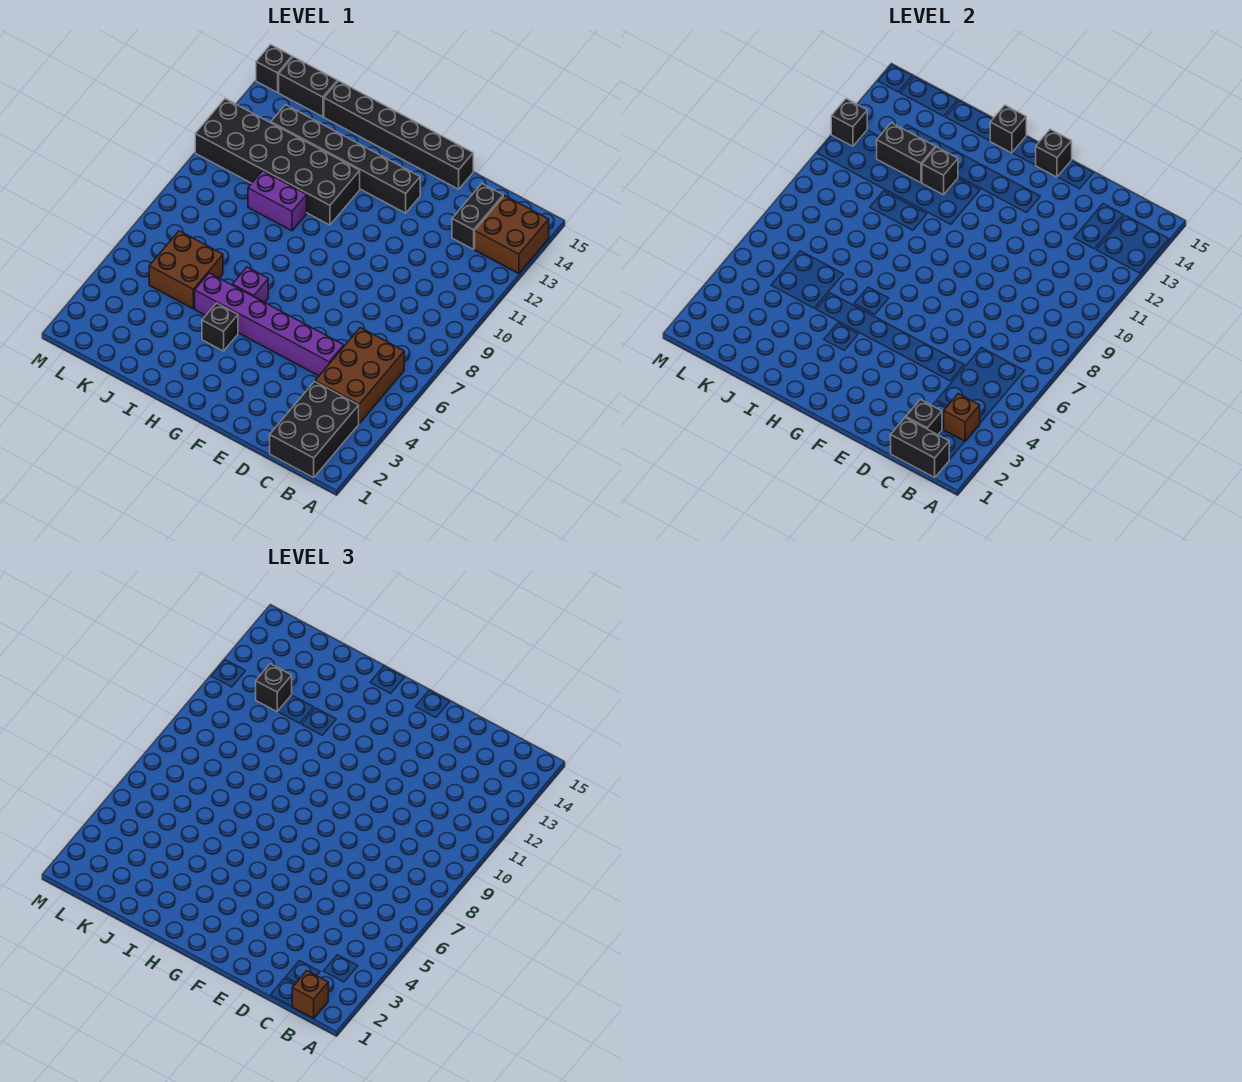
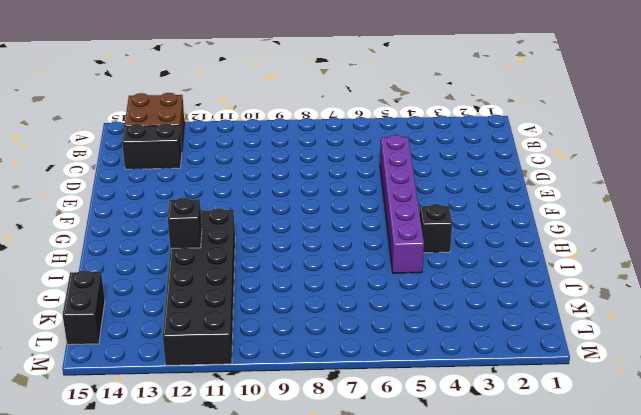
none -> black 2x3 brick [270,382,359,477]
none -> brown 2x3 brick [315,328,404,423]
none -> black 1x6 brick [324,81,473,189]

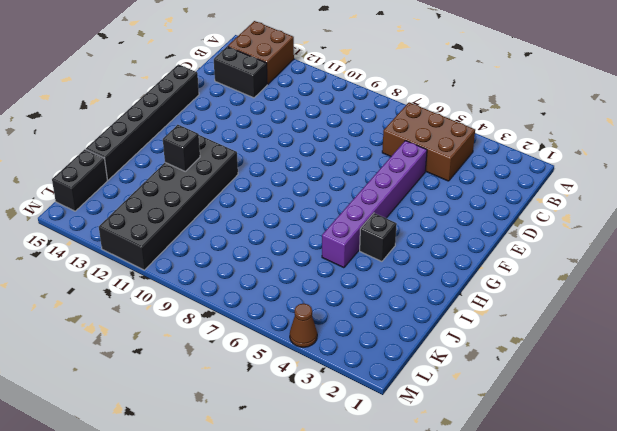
brown 1x1 cone [290,304,317,347] -> none
none -> black 2x3 brick [270,382,359,477]
none -> black 1x6 brick [271,105,420,213]
none -> purple 1x1 brick [232,267,268,302]

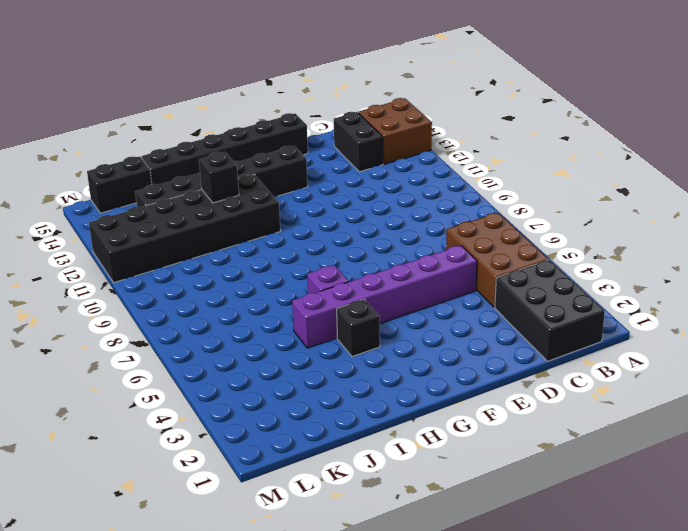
none -> purple 1x2 brick [248,171,307,231]
none -> brown 2x2 brick [149,231,223,309]
none -> black 1x1 brick [256,45,292,92]

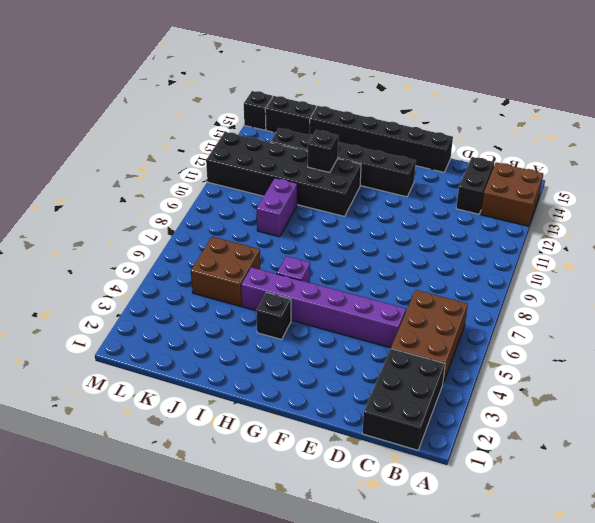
purple 1x2 brick [257,178,297,237] -> purple 1x2 brick turned to [248,171,307,231]
none -> black 1x2 brick [891,417,949,477]
none -> brown 1x1 brick [944,394,980,441]
none -> black 1x1 brick [906,400,942,435]

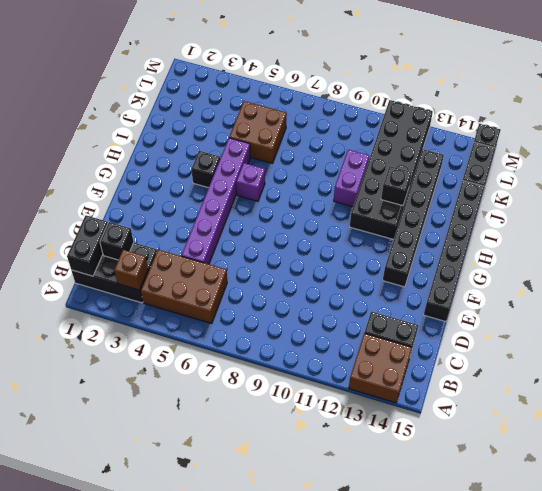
none -> black 1x1 brick [1036,129,1072,177]
none -> black 1x1 brick [990,105,1026,153]
none -> black 1x2 brick [877,123,935,183]

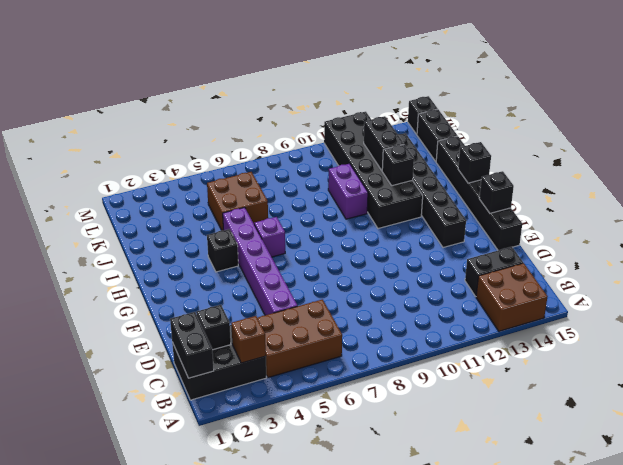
none -> black 1x1 brick [831,99,867,146]
none -> brown 1x1 brick [292,971,328,1018]
none -> black 1x1 brick [256,664,292,712]

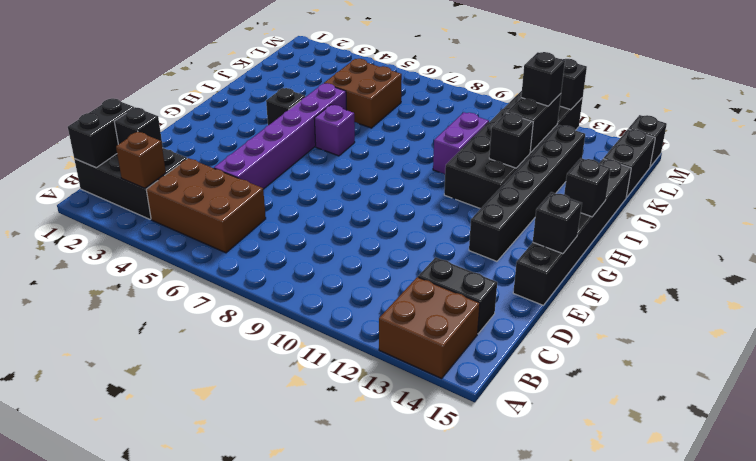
none -> brown 1x1 brick [292,971,328,1018]

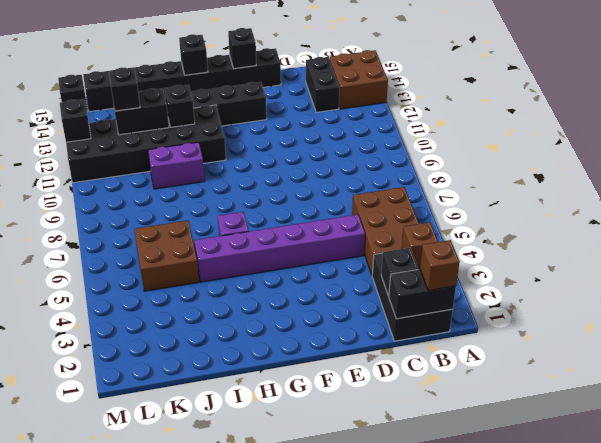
none -> black 1x1 brick [202,303,238,351]

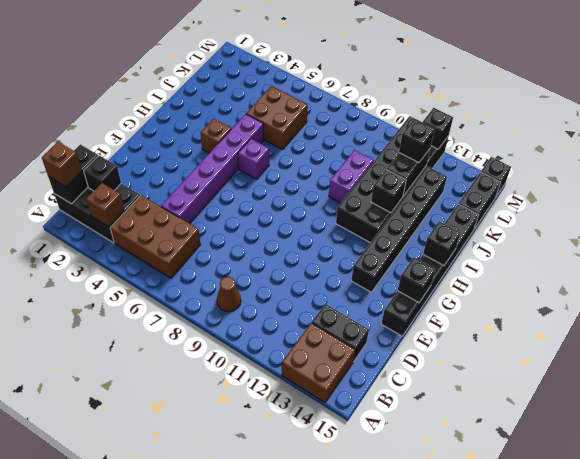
brown 1x1 cone [217,277,241,312] -> none
brown 1x1 brick [201,118,231,153] -> black 1x1 brick [202,303,238,351]

